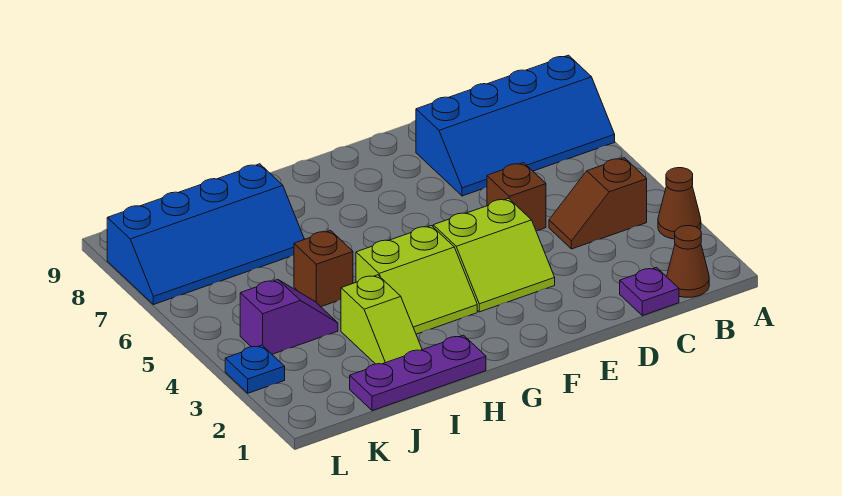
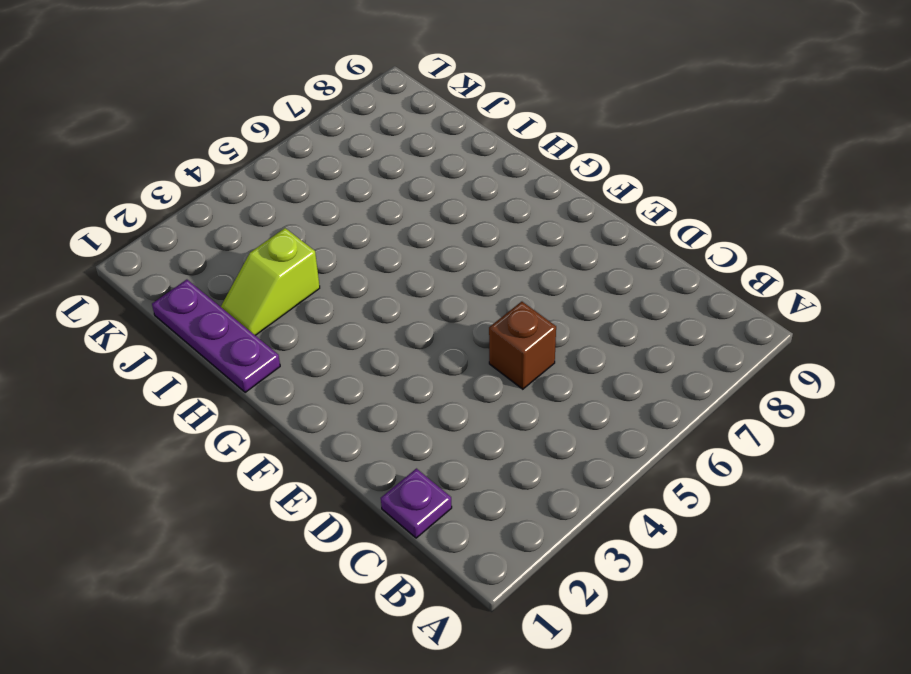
none -> brown 1x1 cone [658,168,701,239]
none -> blue 2x4 slope [416,55,615,196]
none -> brown 1x1 cone [667,226,709,297]

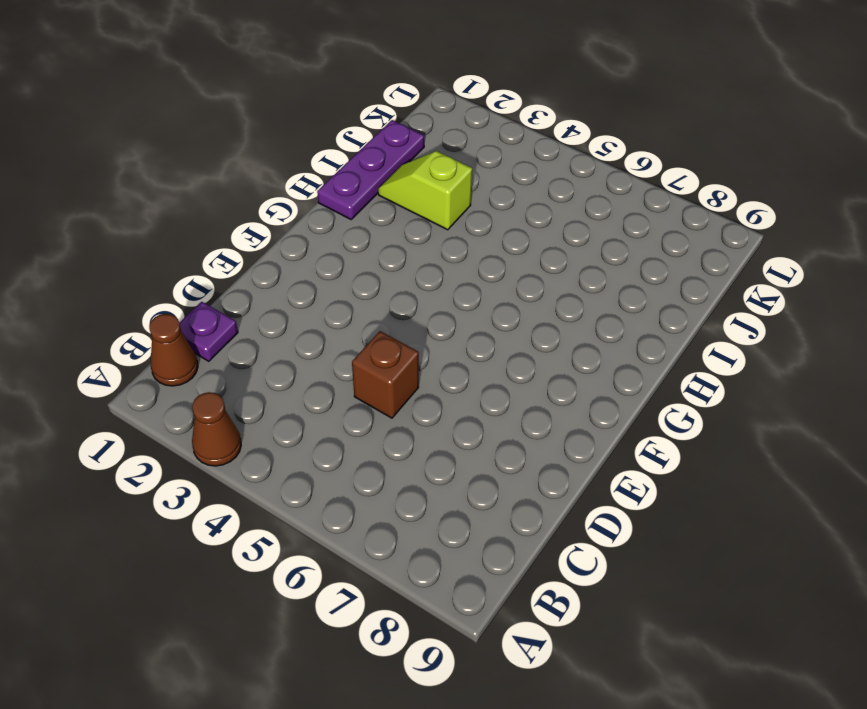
none -> blue 2x4 slope [416,55,615,196]
none -> brown 1x2 slope [549,158,647,249]
none -> lime 2x2 slope [433,198,555,312]

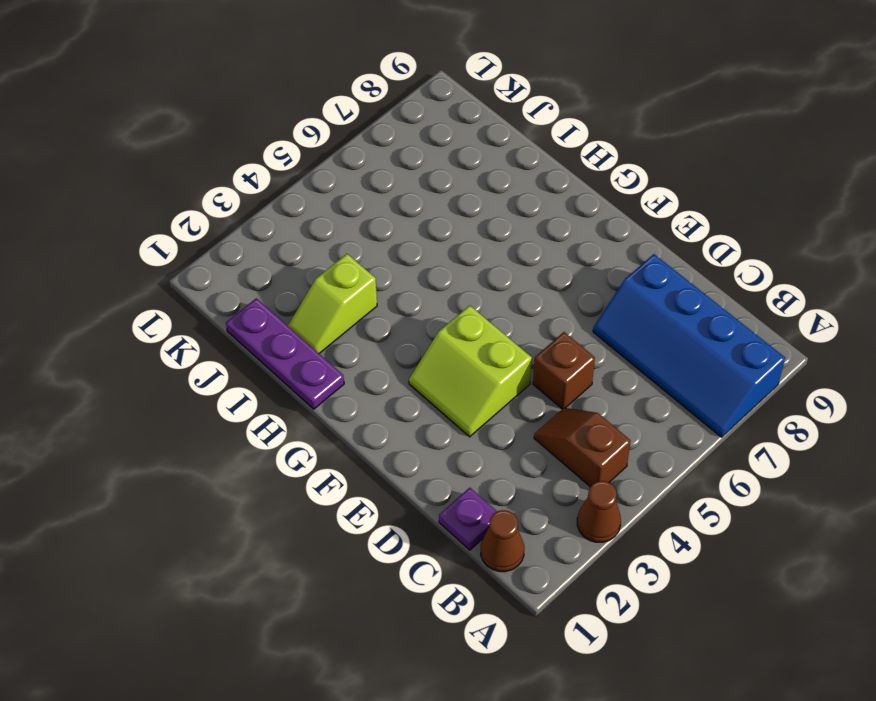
none -> lime 2x2 slope [356,226,477,334]
none -> brown 1x1 brick [294,231,353,307]
none -> blue 2x4 slope [107,164,304,305]

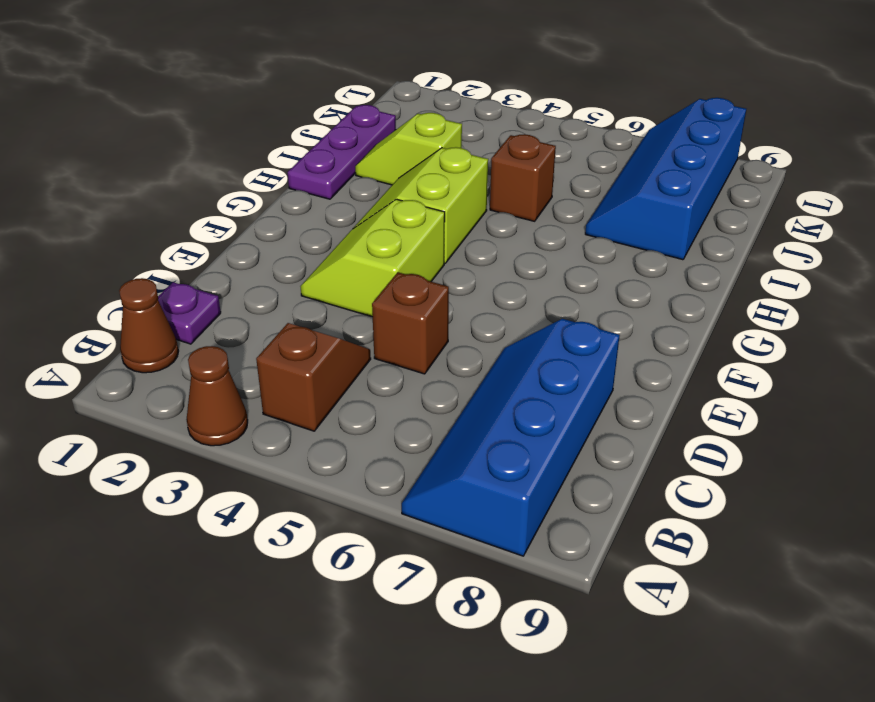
none -> purple 1x2 slope [240,280,338,354]
none -> blue 1x1 plate [225,345,285,393]

